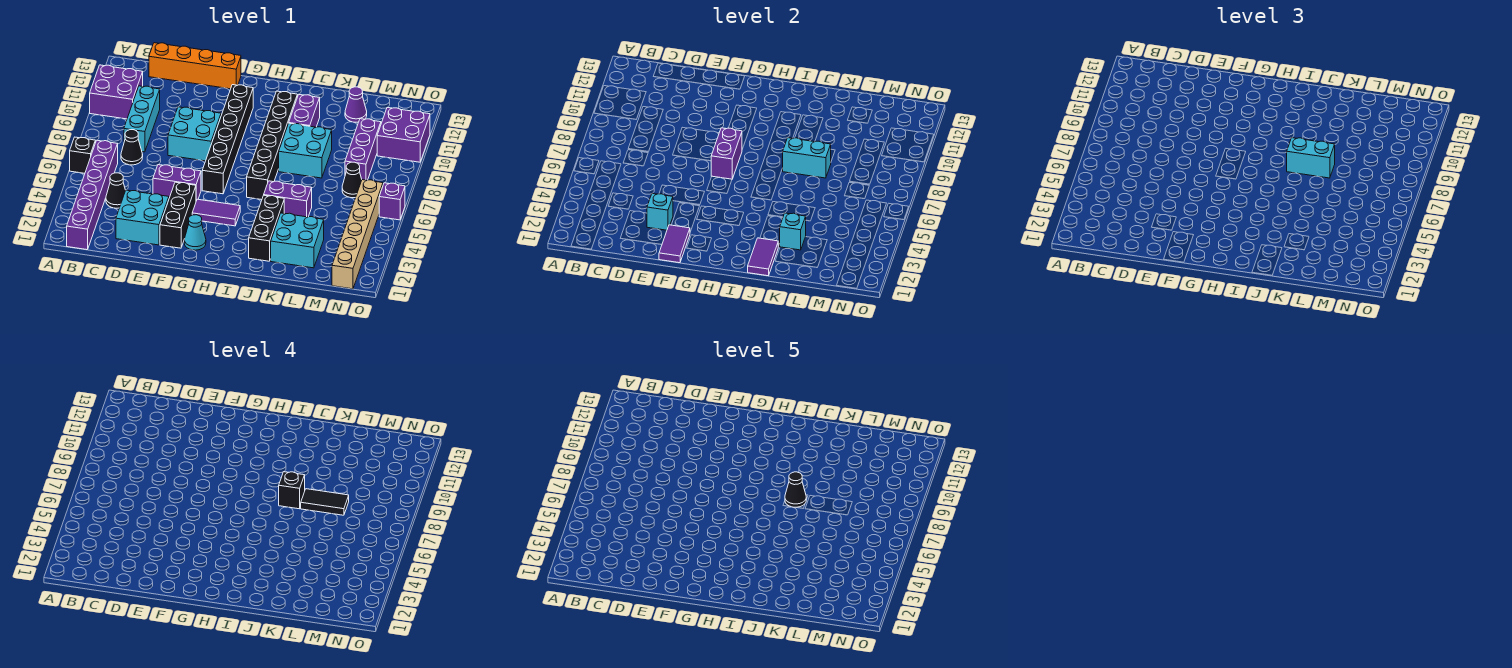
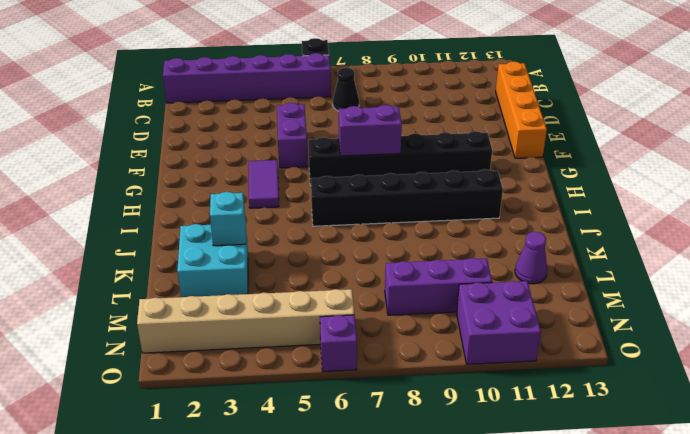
none -> purple 2x2 brick [90,65,143,119]
none -> black 1x1 cone [106,173,126,208]
none -> cyan 1x3 brick [124,86,160,152]
none -> cyan 2x2 brick [116,190,169,245]

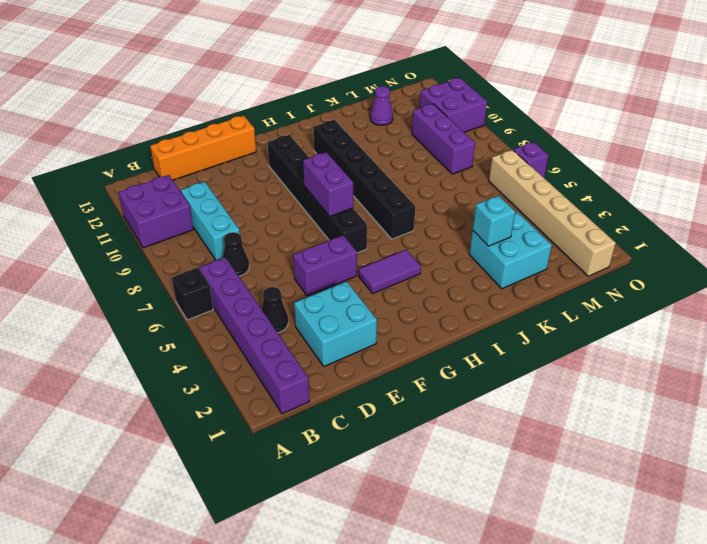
none -> cyan 2x2 brick [168,107,221,161]
none -> black 1x3 brick [160,182,196,248]
none -> cyan 1x1 cone [184,215,206,250]
none -> black 1x3 brick [249,195,284,261]

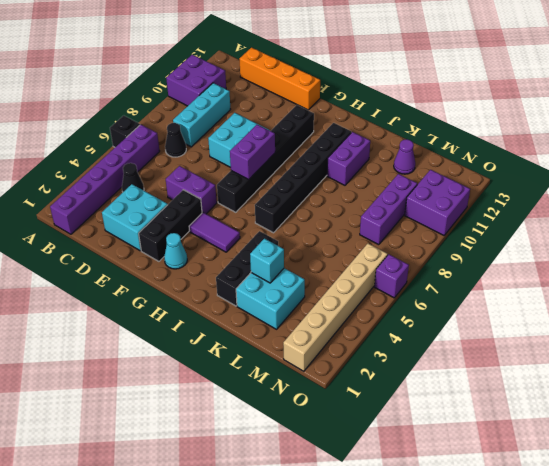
none -> purple 1x2 brick [264,181,312,217]
none -> cyan 2x2 brick [279,123,332,178]
none -> black 1x1 cone [342,162,362,198]
none -> cyan 1x1 brick [647,193,673,230]

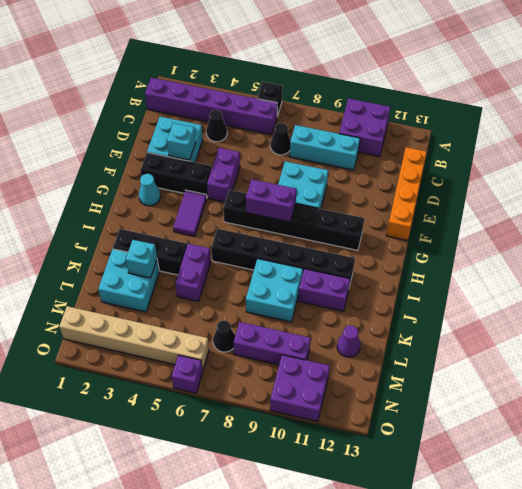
none -> purple 1x2 tile [659,225,690,263]
none -> purple 1x2 tile [748,238,778,276]
none -> cyan 1x2 brick [783,138,831,178]
none -> cyan 1x2 brick [1287,138,1335,178]

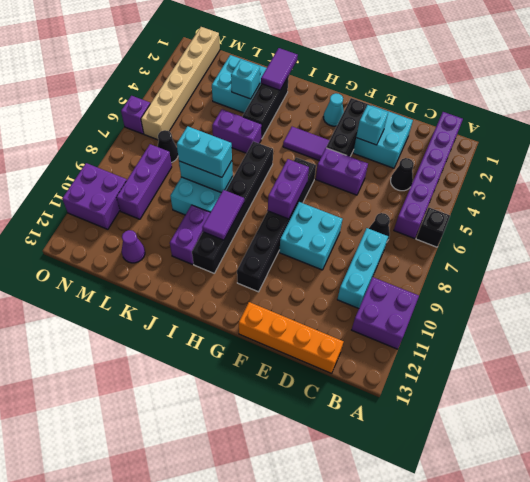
purple 1x2 tile [202,190,244,240] -> purple 1x2 tile moved to [659,225,690,263]
none -> black 1x1 brick [279,472,305,509]
none -> black 1x2 tile [301,489,349,515]
none -> black 1x1 cone [785,472,806,507]

